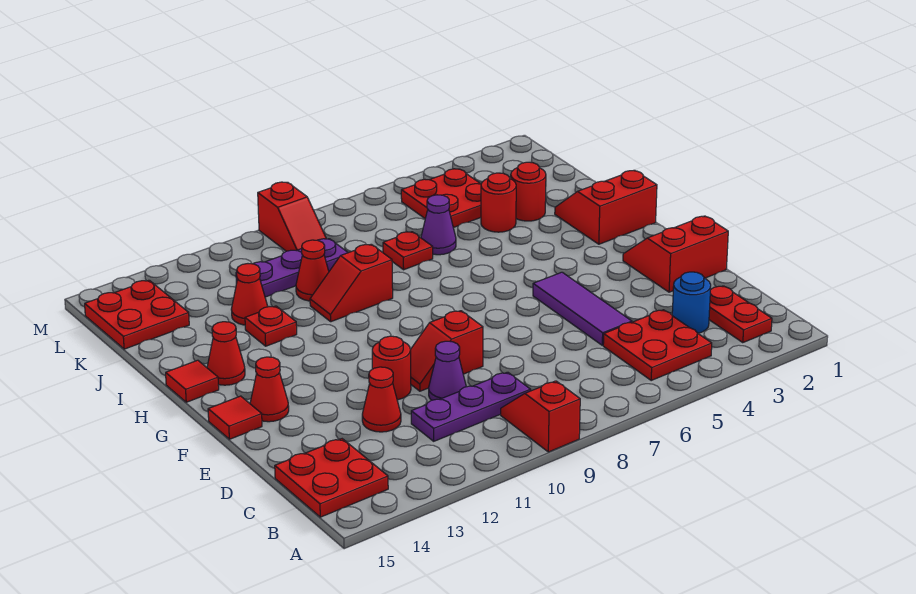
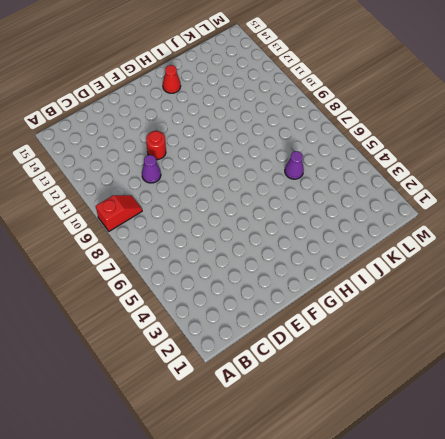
none -> red 1x2 plate [709,286,772,343]
none -> red 2x2 plate [603,310,712,380]
none -> red 2x2 plate [275,439,388,517]

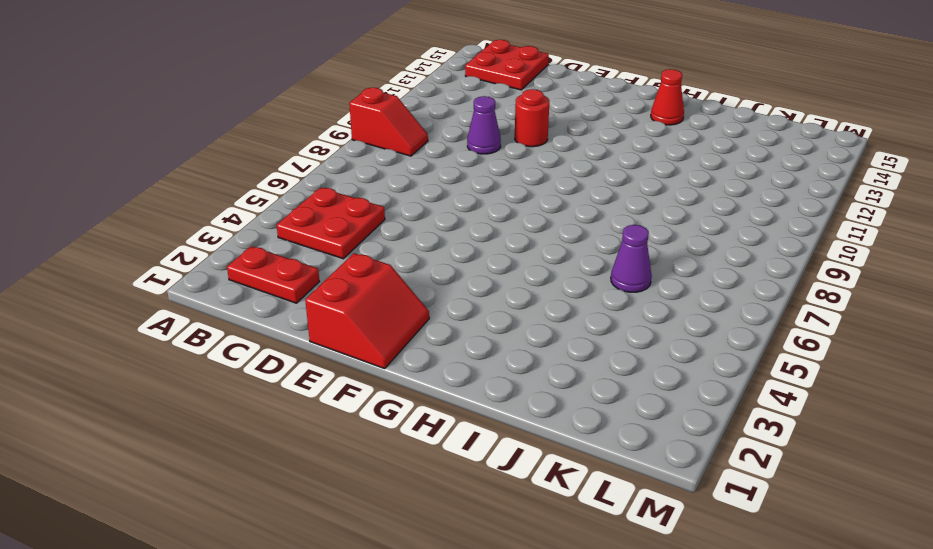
none -> blue 1x1 round brick [672,272,711,333]
none -> purple 1x3 plate [411,372,531,441]
none -> purple 1x3 tile [533,272,632,345]

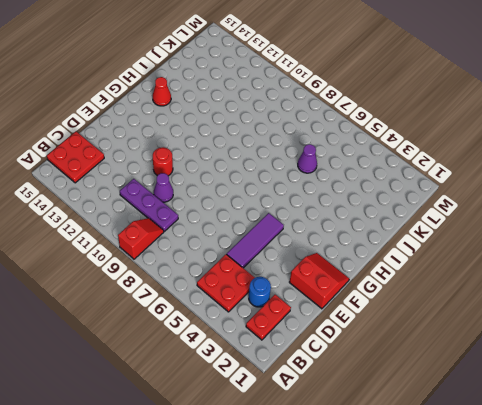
none -> red 1x1 cone [362,367,401,432]
none -> red 1x2 slope [410,311,483,391]
none -> red 1x1 cone [250,357,289,422]

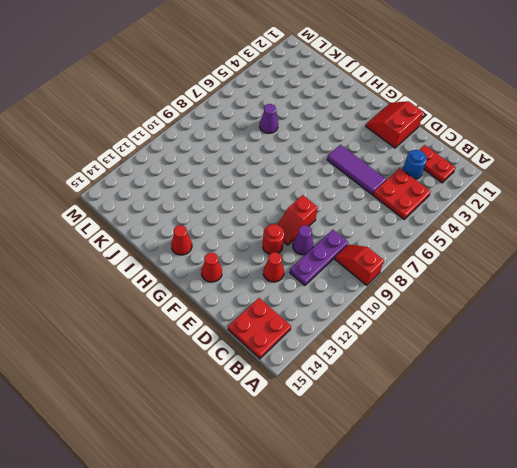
none -> red 1x1 tile [208,396,262,439]
none -> red 2x2 slope [555,170,657,244]
none -> red 1x1 tile [166,360,219,402]

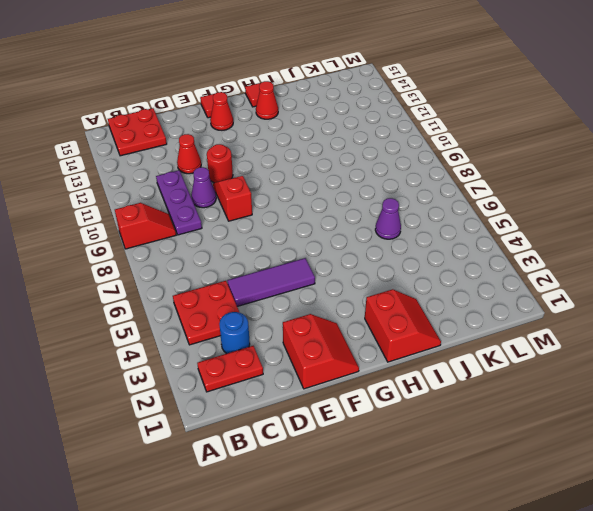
none -> red 1x2 slope [310,244,393,322]
none -> red 1x1 plate [245,306,297,346]
none -> red 1x1 round brick [511,162,546,221]

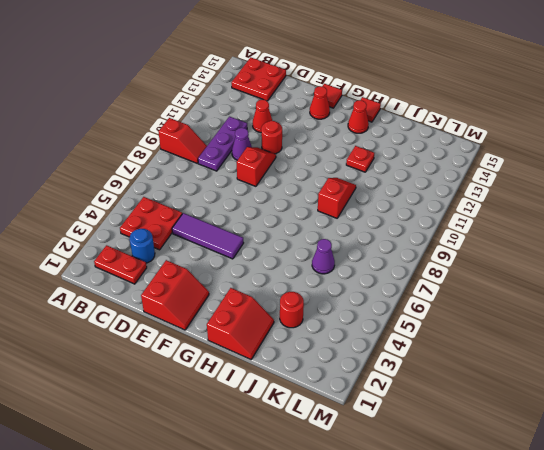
none -> red 1x1 round brick [481,173,516,232]
none -> red 1x1 plate [383,232,433,270]
none -> red 1x1 cone [296,240,329,301]

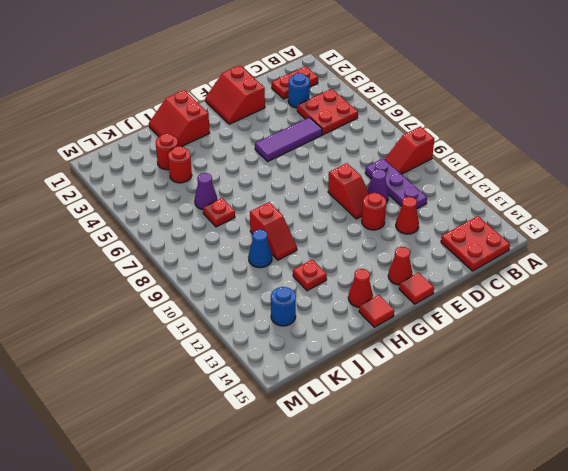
blue 1x1 cone [248,230,272,268] -> red 1x1 cone [296,240,329,301]
blue 1x1 round brick [271,287,296,326] -> none
none -> red 1x1 cone [231,264,268,325]
none -> red 2x2 plate [401,169,481,228]
none -> purple 1x3 plate [236,239,348,297]

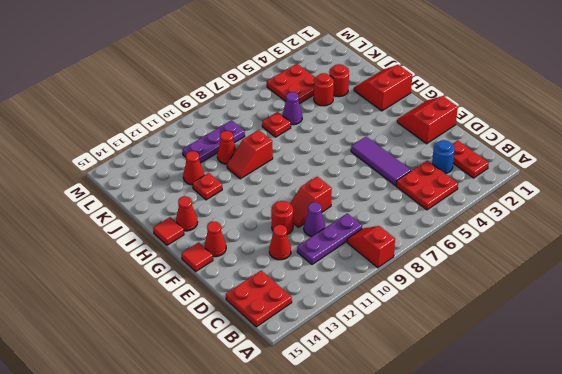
none -> red 2x2 plate [85,280,189,349]
none -> red 1x2 slope [258,182,326,251]

